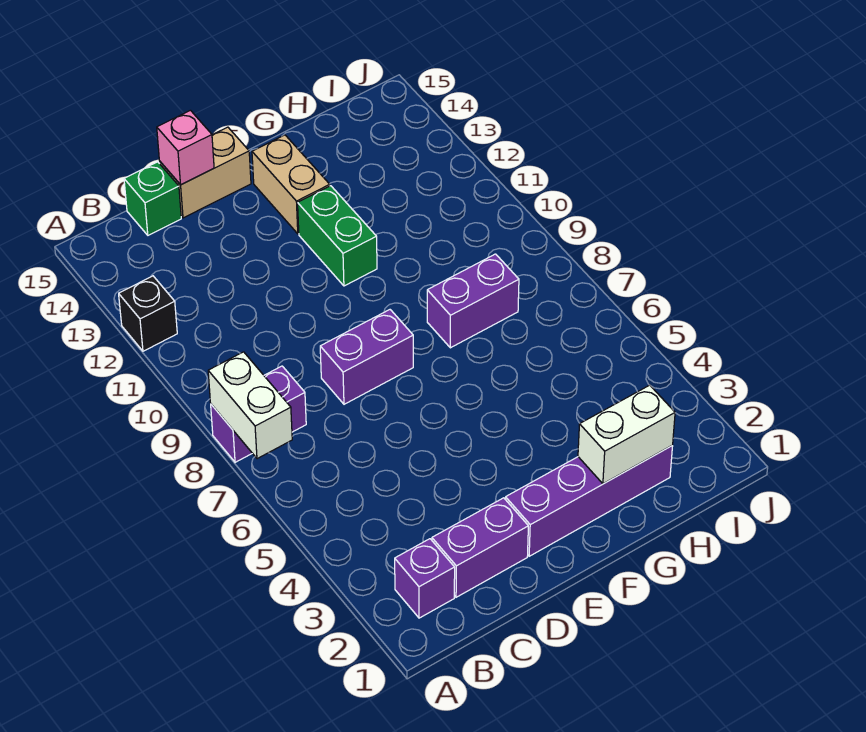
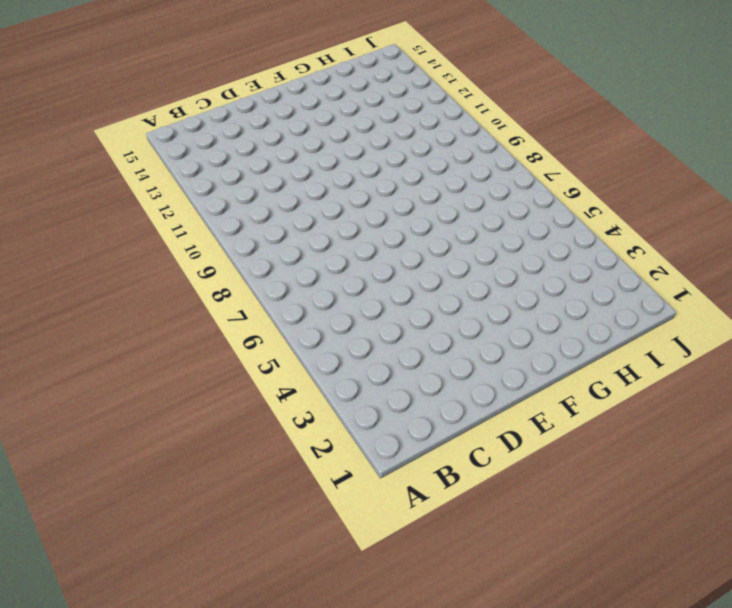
none -> purple 1x2 brick [211,366,306,462]
none -> black 1x1 brick [119,276,177,351]
none -> purple 1x1 brick [395,539,455,618]

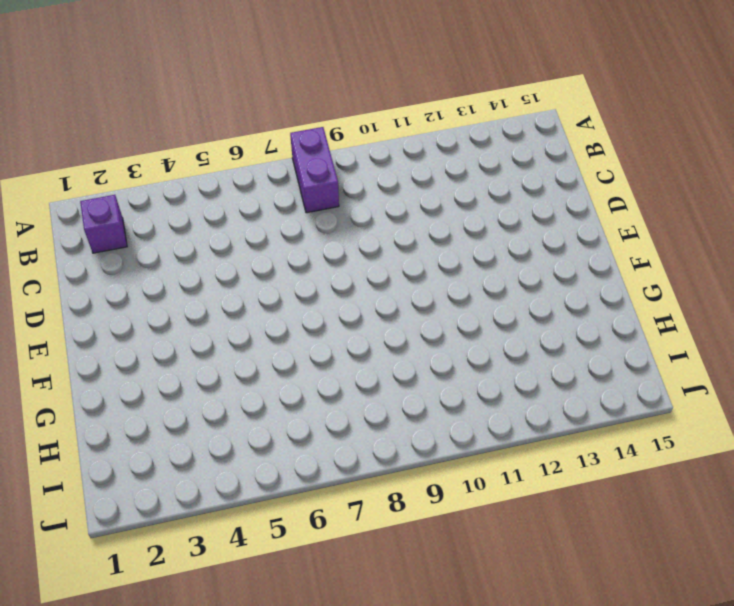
none -> black 1x1 brick [119,276,177,351]
none -> purple 1x2 brick [432,498,528,597]
none -> green 1x1 brick [124,162,181,235]

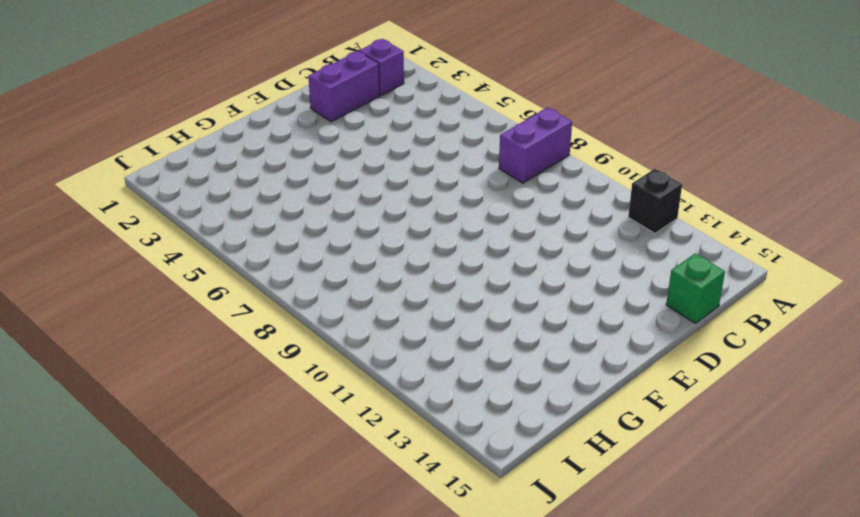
none -> purple 1x2 brick [320,310,413,404]
none -> tan 1x2 brick [160,127,251,218]
none -> purple 1x4 brick [505,445,673,556]

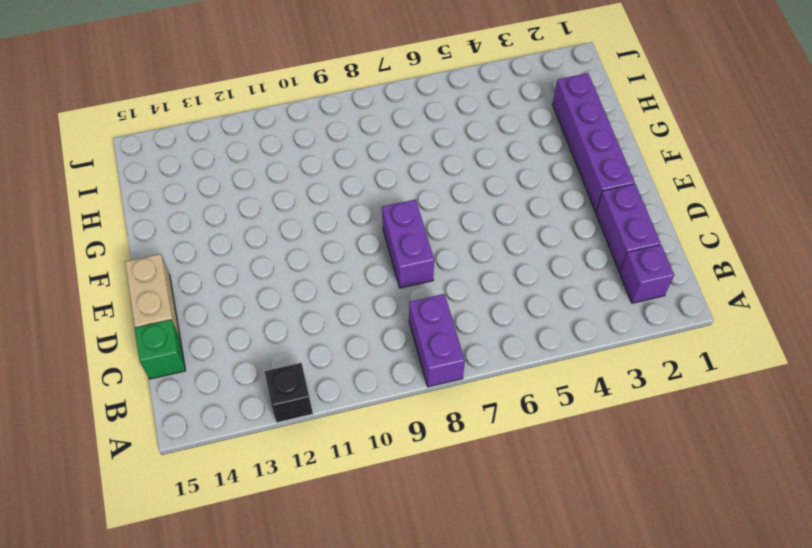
none -> green 1x2 brick [298,186,377,286]
none -> tan 1x2 brick [252,135,330,234]
none -> purple 1x2 brick [427,254,519,348]

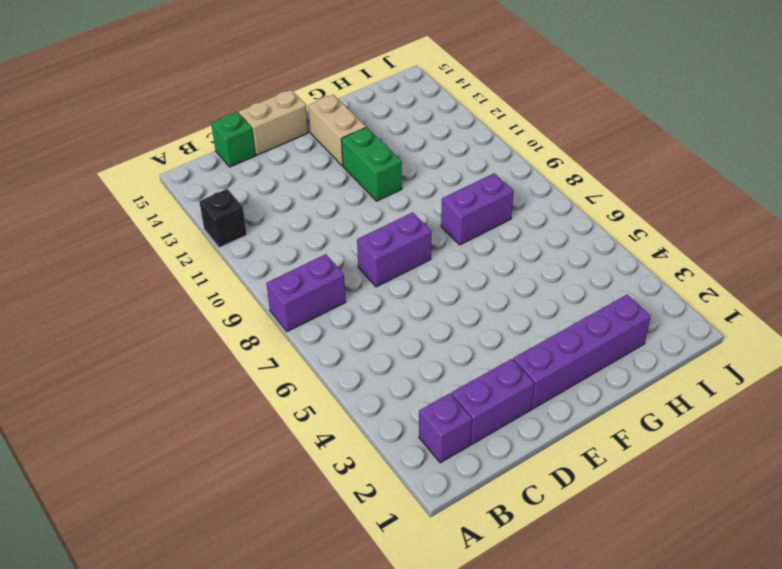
none -> white 1x2 brick [208,352,292,459]
none -> pink 1x1 brick [157,110,214,185]
none -> white 1x2 brick [578,385,675,484]

